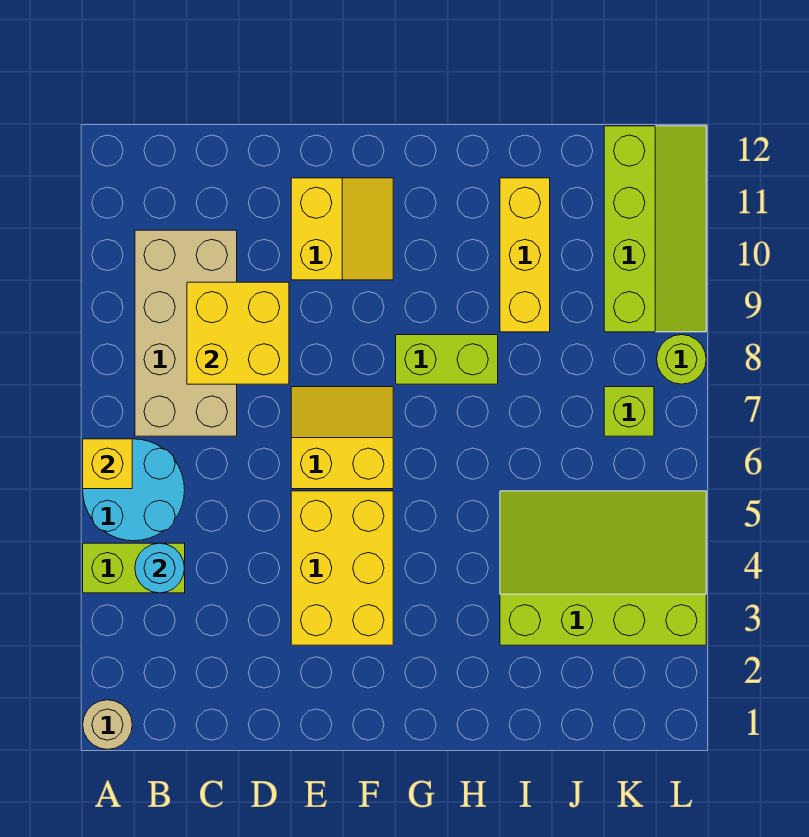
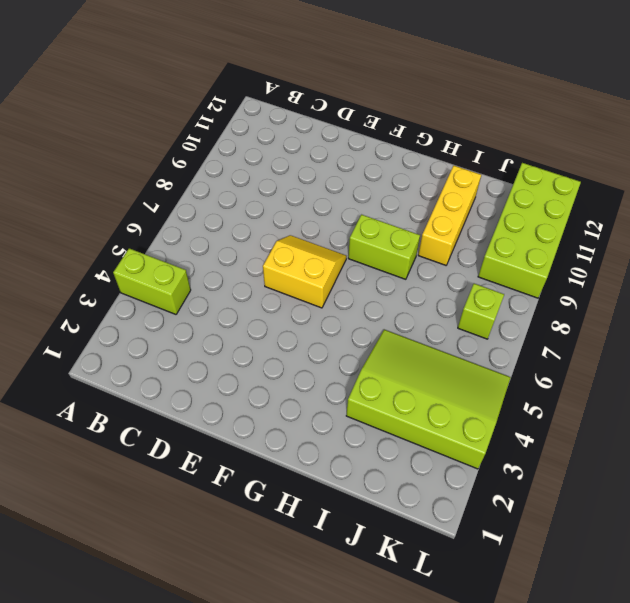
lime 2x4 brick [478,163,581,298] -> lime 2x4 slope [604,126,706,332]
none -> tan 1x1 round brick [83,700,132,749]
none -> cyan 2x2 round brick [83,439,185,541]
none -> tan 2x4 brick [135,230,237,436]

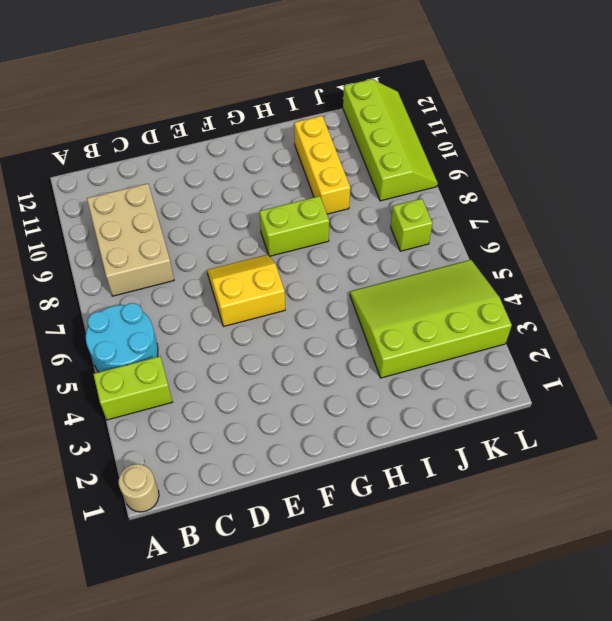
tan 2x3 brick [87,184,174,296] -> tan 2x4 brick [135,230,237,436]
none -> yellow 2x3 brick [291,491,393,645]
none -> yellow 2x2 slope [291,178,393,280]
none -> lime 1x1 round brick [657,335,706,384]

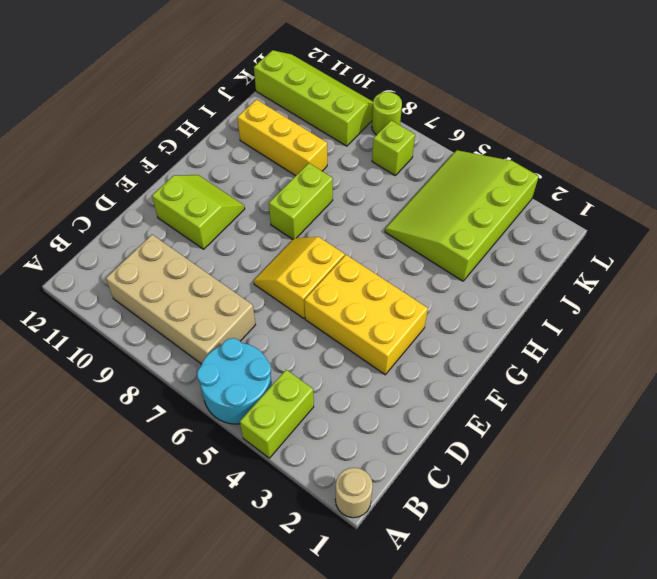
lime 2x2 slope [152,175,245,249] -> yellow 2x2 slope [291,178,393,280]
none -> yellow 1x1 brick [83,439,132,489]
none -> cyan 1x1 round brick [135,543,185,593]
none -> yellow 2x2 brick [187,282,289,384]

